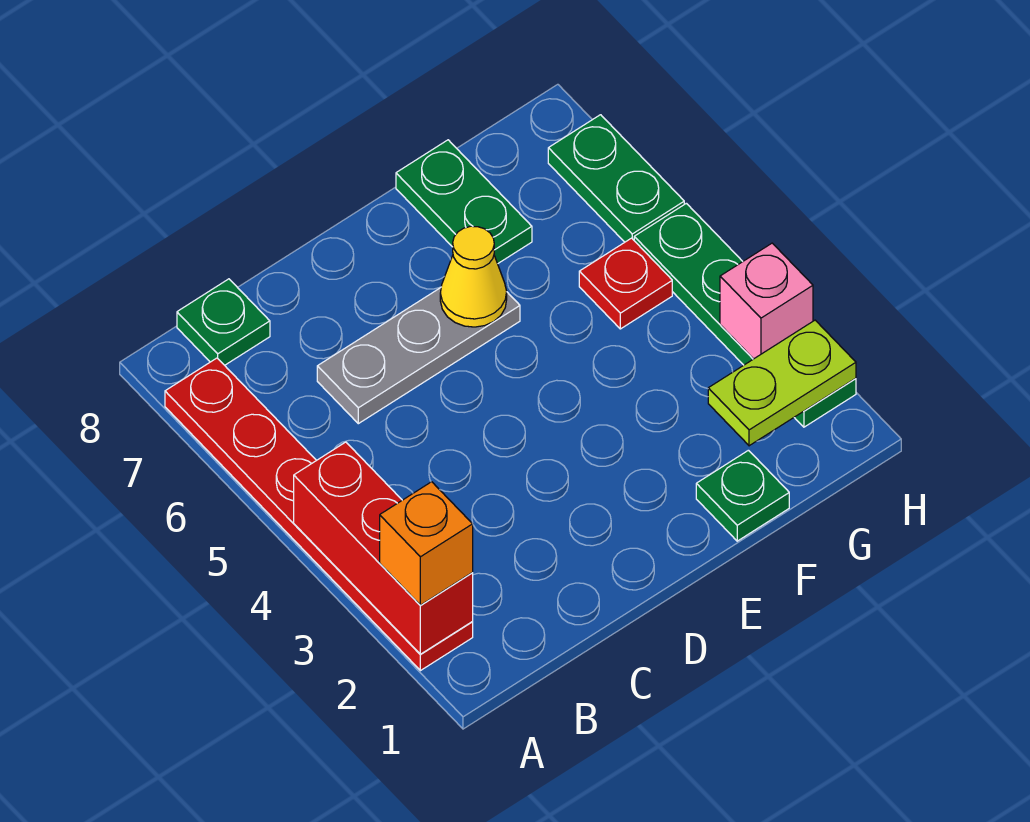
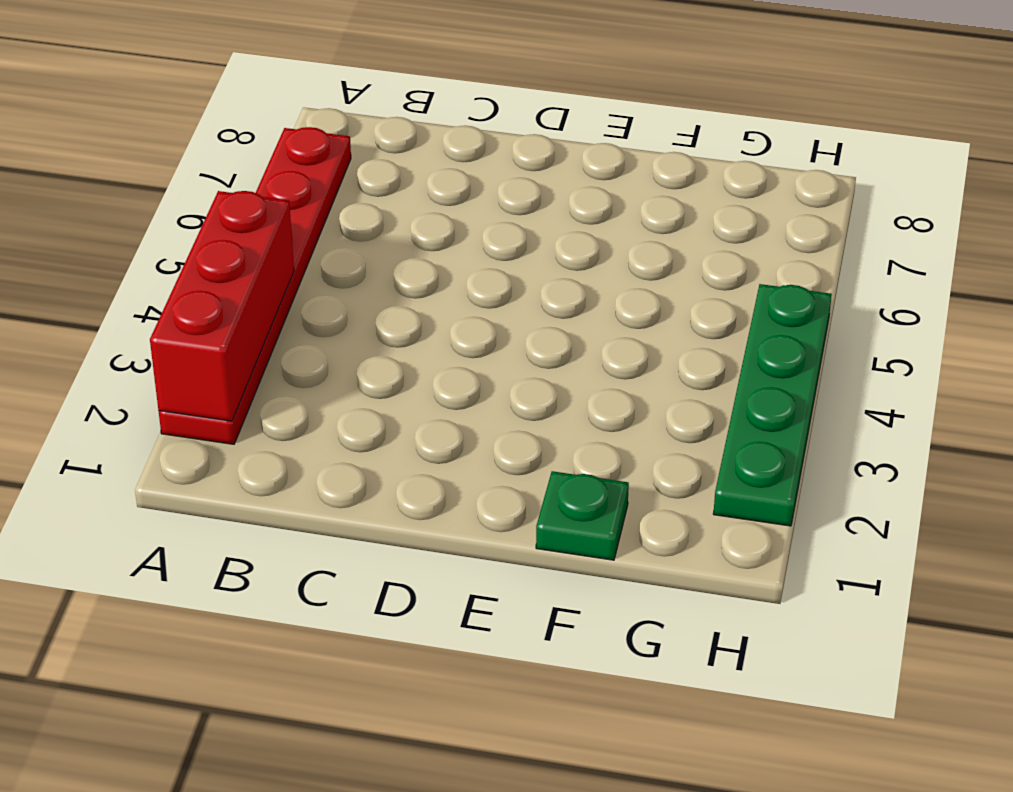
none -> green 1x1 plate [177,279,270,365]
none -> grey 1x3 plate [317,288,520,424]
none -> green 1x2 plate [396,140,532,264]

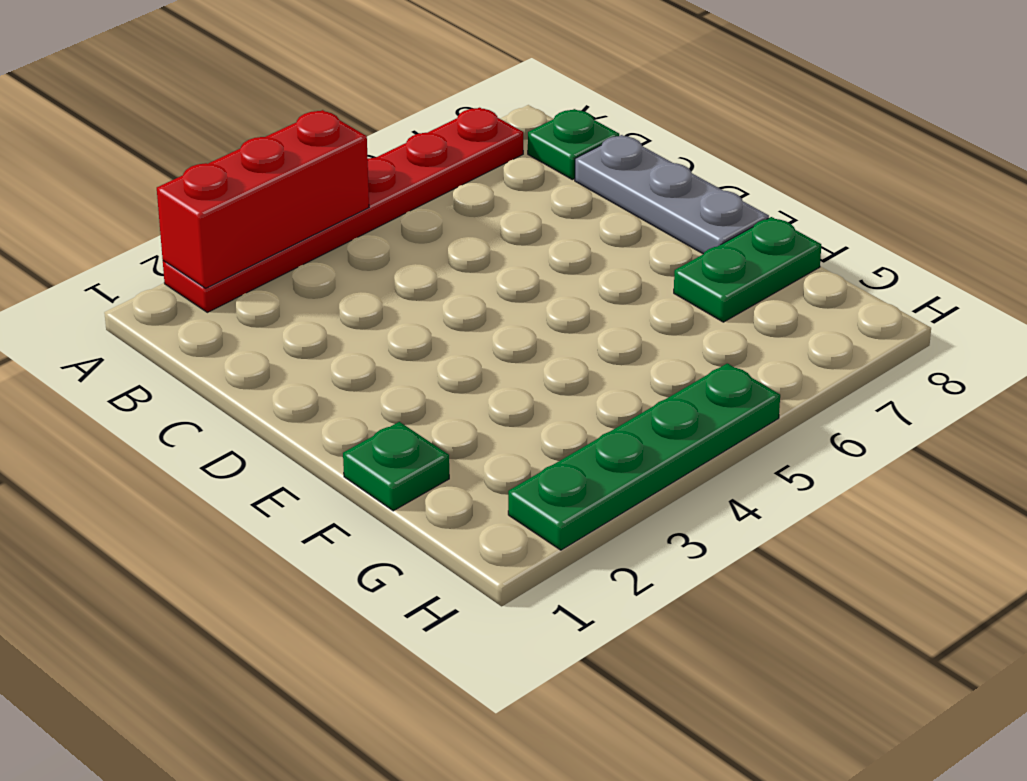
grey 1x3 plate [575,135,769,254] -> grey 1x3 plate moved to [317,288,520,424]
none -> red 1x1 plate [579,238,672,329]
none -> green 1x2 plate [548,115,684,242]
none -> yellow 1x1 cone [440,226,507,327]

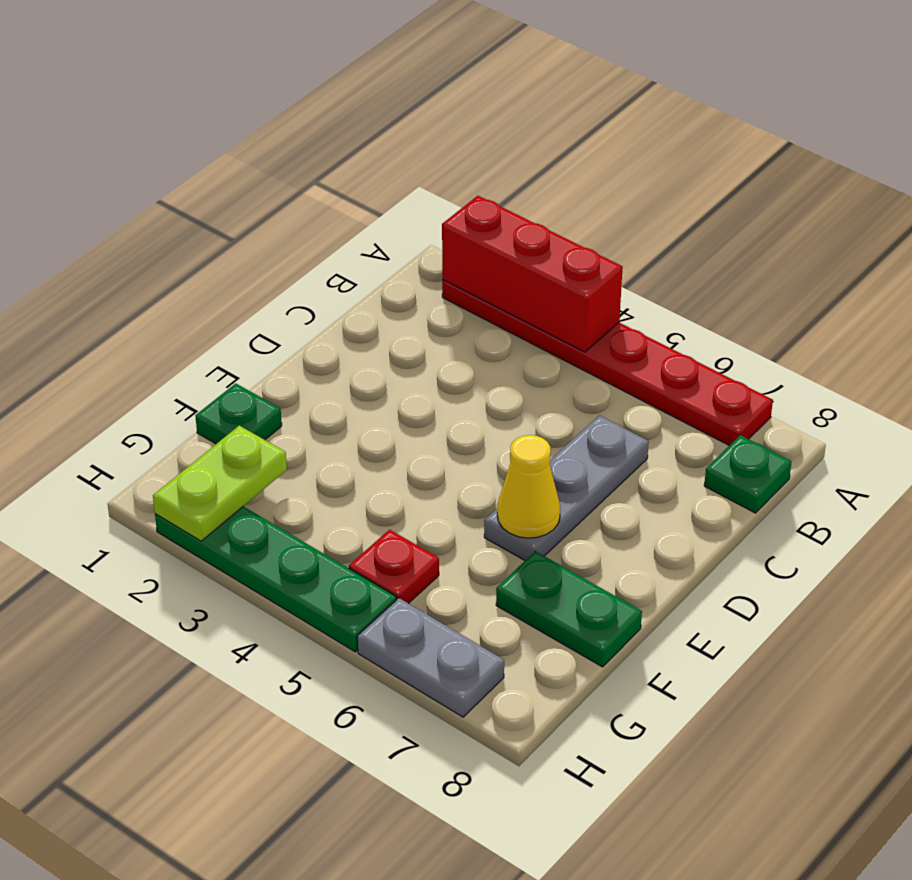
grey 1x2 plate [357,598,504,717] -> green 1x2 plate [548,115,684,242]
none -> pink 1x1 brick [720,243,813,359]
none -> orange 1x1 brick [380,482,473,605]

